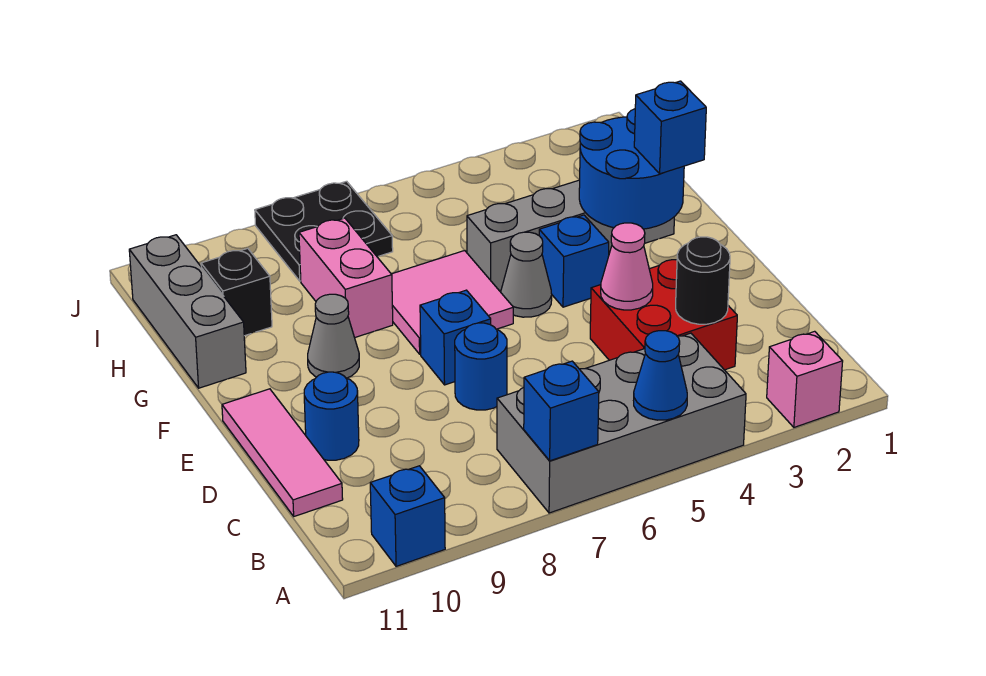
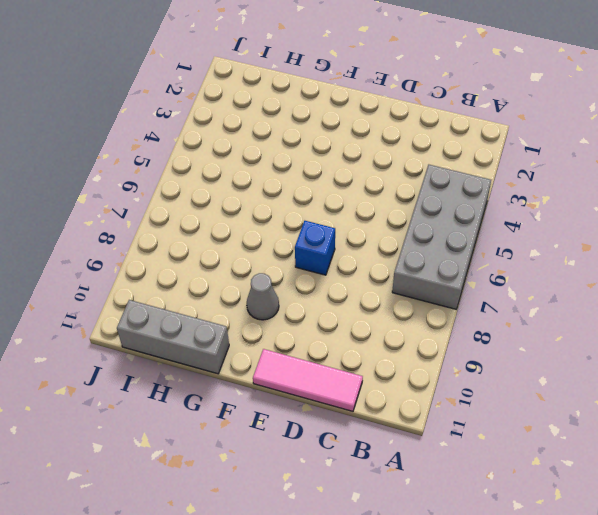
none -> pink 1x1 brick [767,331,843,427]
none -> blue 1x1 brick [370,466,445,566]
none -> red 2x2 brick [590,260,737,370]

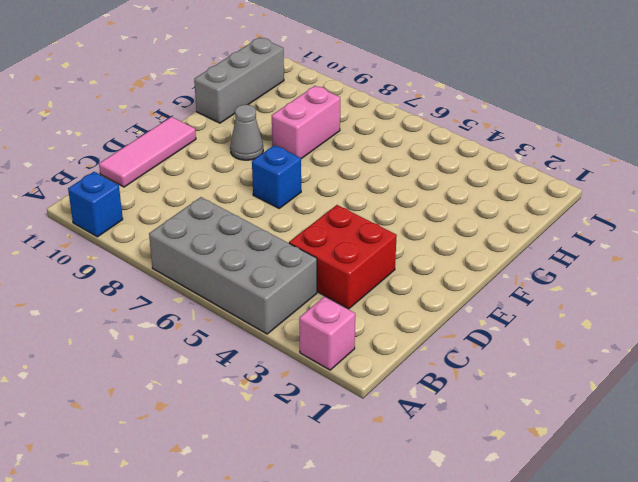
none -> blue 1x1 round brick [455,323,507,410]
none -> blue 1x1 round brick [304,372,359,460]
none -> blue 1x1 brick [539,215,609,307]

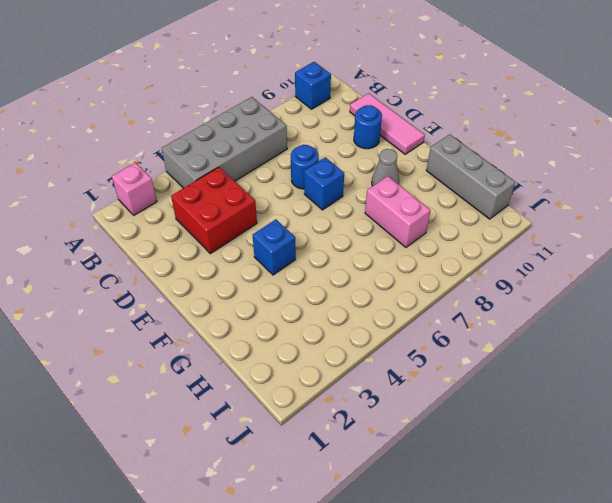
none -> grey 1x1 cone [501,232,552,317]
none -> pink 2x2 tile [392,251,513,354]
none -> grey 1x4 brick [467,180,674,291]

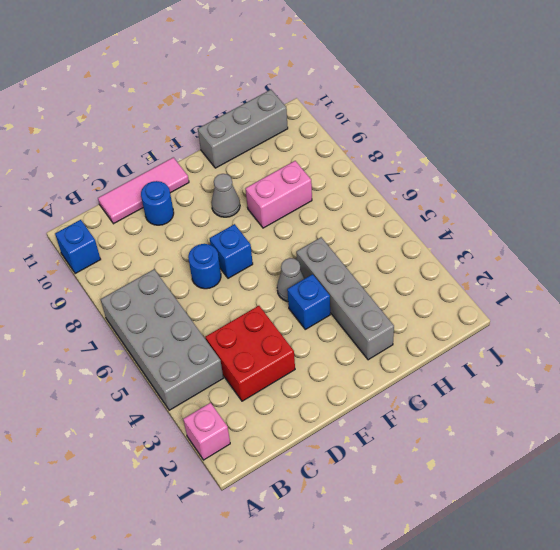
none -> pink 2x2 tile [392,251,513,354]
none -> black 1x1 brick [201,248,272,336]
none -> black 2x2 plate [255,181,393,281]

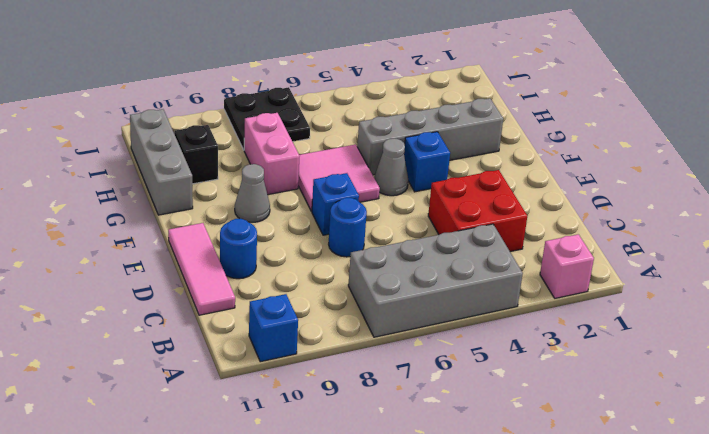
none -> blue 1x1 cone [634,331,687,420]
none -> blue 1x1 brick [524,361,599,461]
none -> black 1x1 round brick [676,237,730,324]

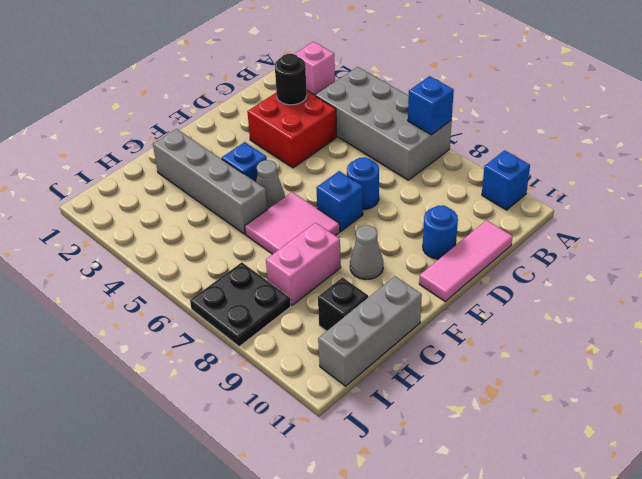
none -> blue 1x1 cone [634,331,687,420]
none -> pink 1x1 cone [601,223,653,310]
none -> blue 2x2 round brick [579,109,684,229]

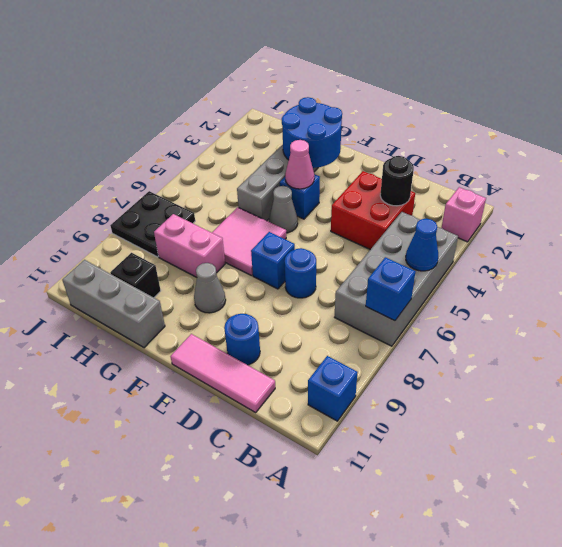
pink 1x1 cone [285,140,314,189] -> pink 1x1 cone moved to [601,223,653,310]
none -> blue 1x1 brick [634,81,706,174]

